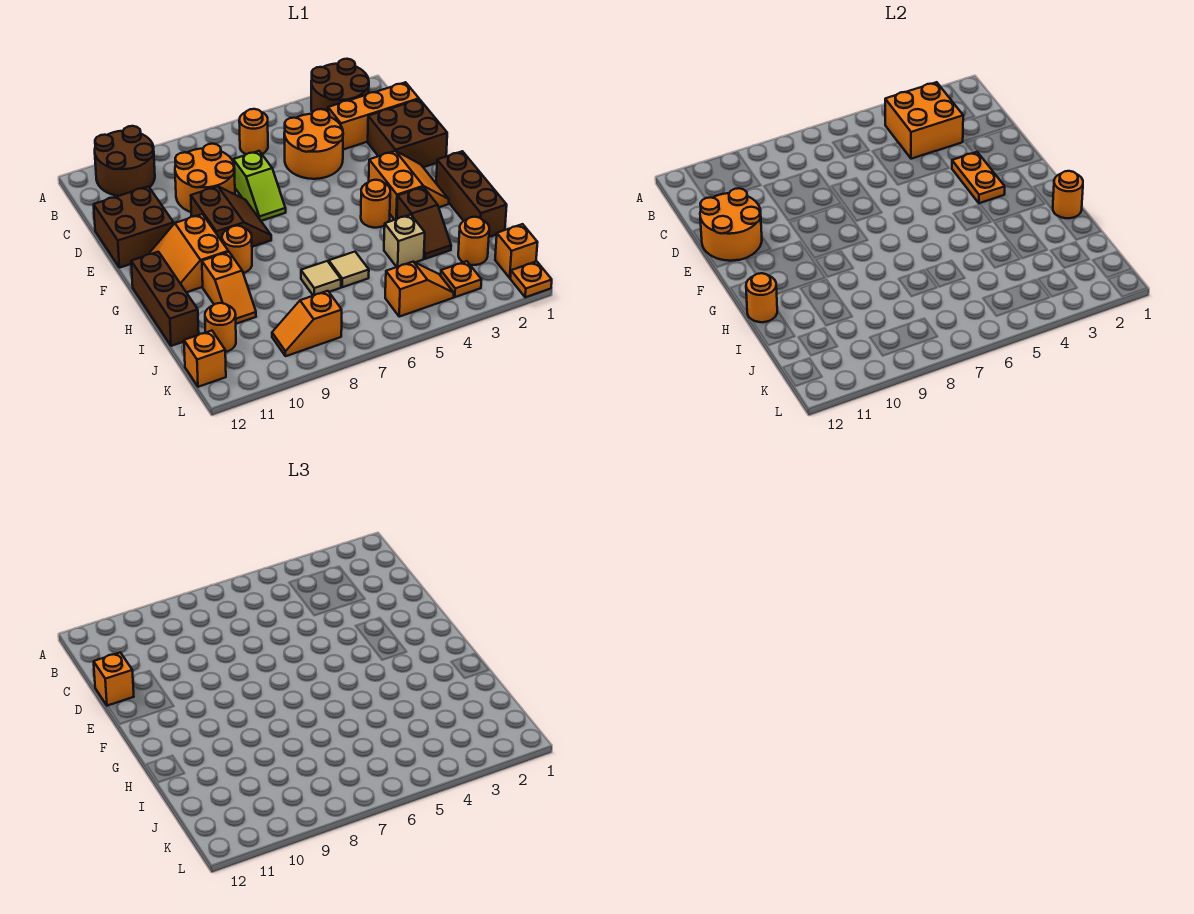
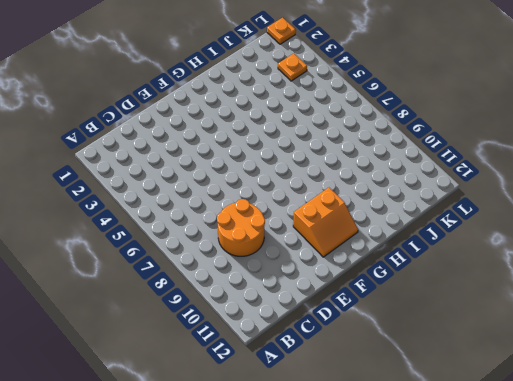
none -> brown 2x2 round brick [311,59,369,113]
none -> brown 2x2 round brick [95,126,155,196]
none -> orange 1x1 round brick [239,109,268,154]
none -> orange 1x3 brick [328,82,419,150]

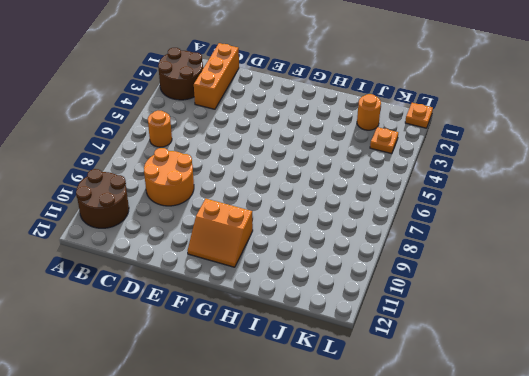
none -> orange 2x2 round brick [284,109,343,179]
none -> brown 2x2 brick [368,99,447,167]
none -> lime 1x2 slope [233,151,286,221]
none -> brown 2x2 brick [94,186,174,268]

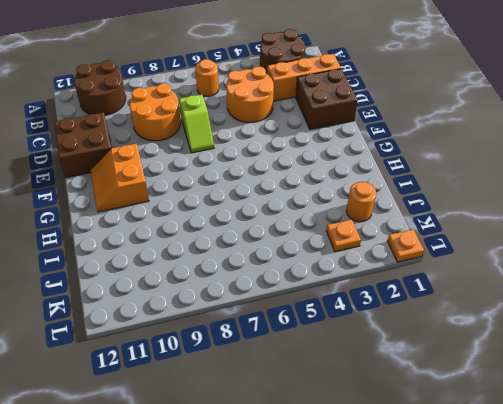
none -> brown 2x2 slope [191,186,271,247]
none -> orange 2x2 slope [369,151,449,220]
none -> brown 1x3 brick [436,151,507,237]
none -> orange 1x1 round brick [361,180,390,228]

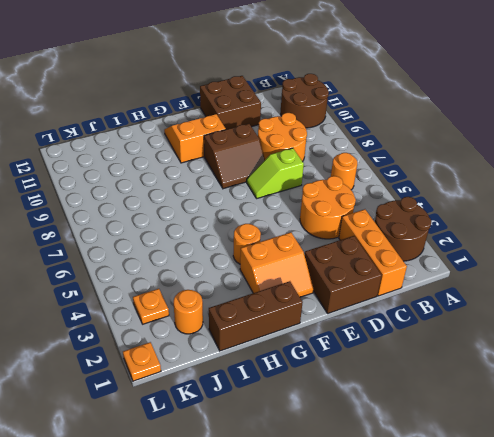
none -> orange 1x1 round brick [222,226,252,273]
none -> brown 1x3 brick [131,252,199,346]
none -> brown 1x2 slope [397,187,451,259]
none -> orange 1x2 slope [202,252,256,324]

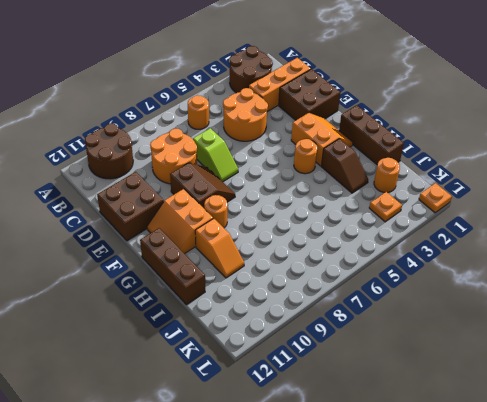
none -> tan 1x1 brick [384,215,425,267]
none -> tan 1x1 tile [329,252,369,287]
none -> tan 1x1 tile [301,261,341,296]
none -> orange 1x1 round brick [205,303,236,352]

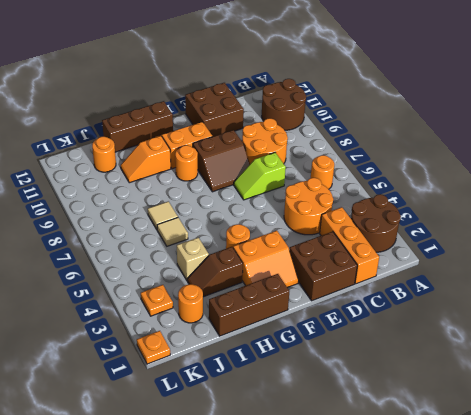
none -> orange 1x1 brick [495,224,538,278]
none -> orange 1x2 slope [385,262,454,317]
none -> orange 1x2 slope [272,291,342,356]
none -> orange 1x1 brick [184,331,226,387]

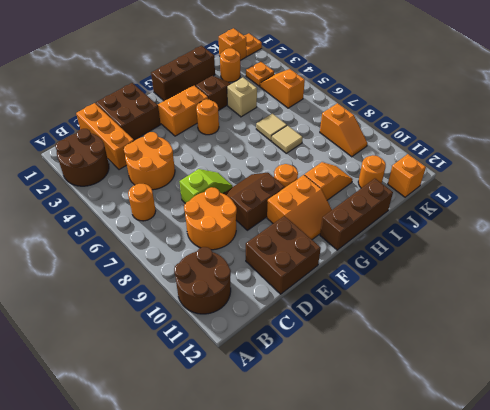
none -> orange 2x2 brick [885,82,963,159]
none -> orange 2x2 round brick [700,188,762,261]
none -> orange 1x2 plate [952,152,1005,203]
none -> orange 1x1 round brick [1053,171,1083,218]

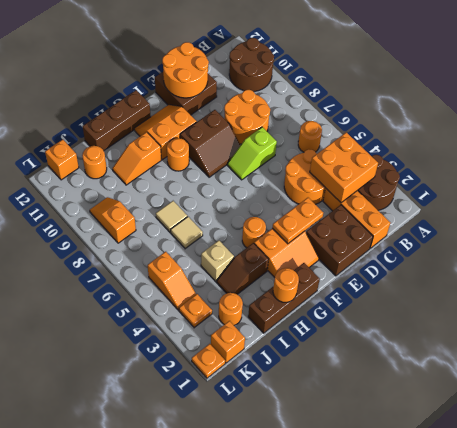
none -> orange 1x1 round brick [746,273,777,322]
none -> orange 1x1 brick [94,653,134,706]

